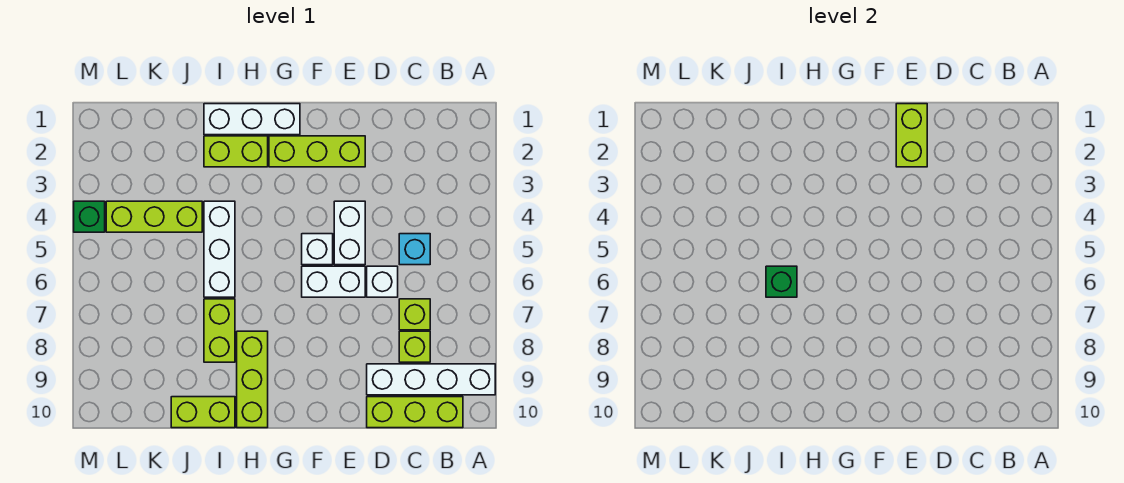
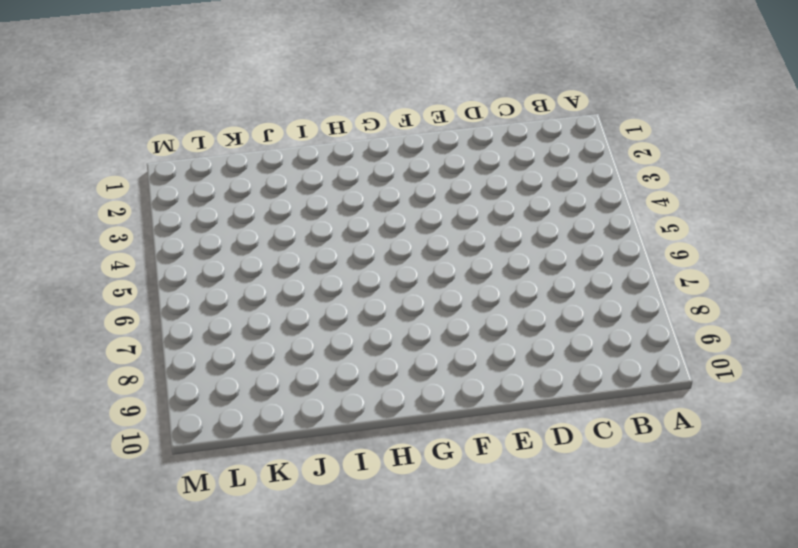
none -> white 1x4 brick [367,364,495,395]
none -> lime 1x3 brick [367,397,463,428]
none -> cyan 1x1 brick [399,234,430,265]

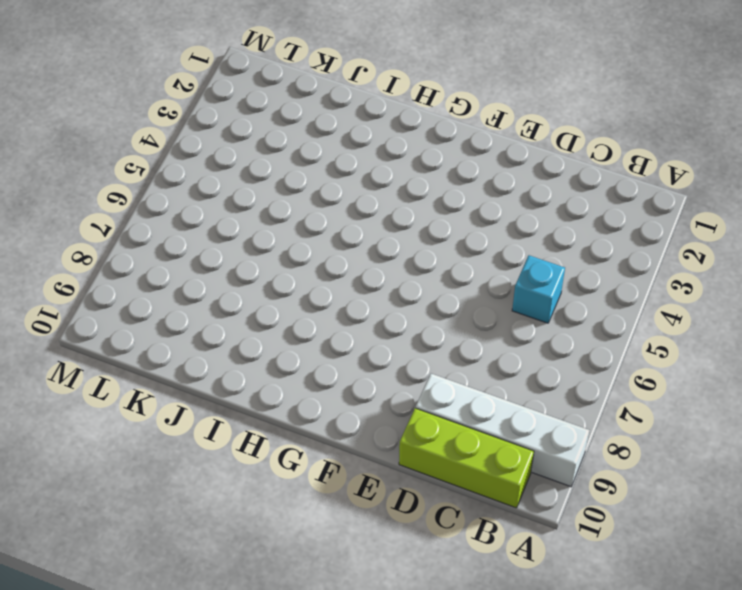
none -> lime 1x1 brick [399,299,430,330]
none -> lime 1x1 brick [399,331,430,362]
none -> white 1x1 brick [367,266,398,297]

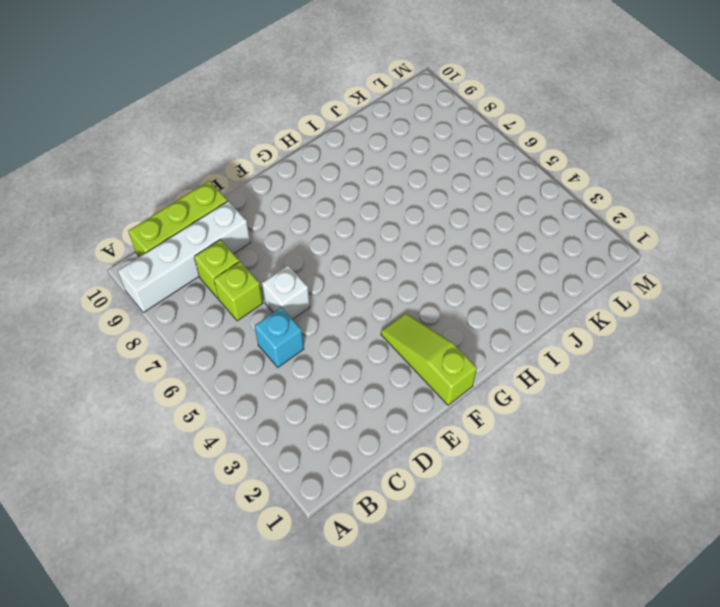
lime 1x3 slope [381,313,477,405] -> lime 1x3 brick [269,136,365,167]
none -> white 1x2 brick [334,201,365,265]
none -> white 1x2 brick [302,266,365,297]
none -> white 1x1 brick [302,234,333,265]

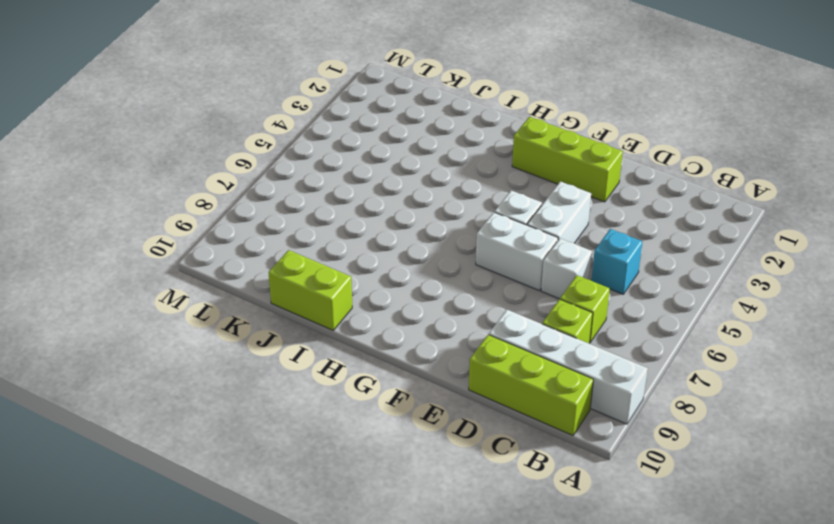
none -> white 1x3 brick [204,104,300,135]
none -> lime 1x2 brick [204,136,268,167]
none -> lime 1x3 brick [237,331,268,428]

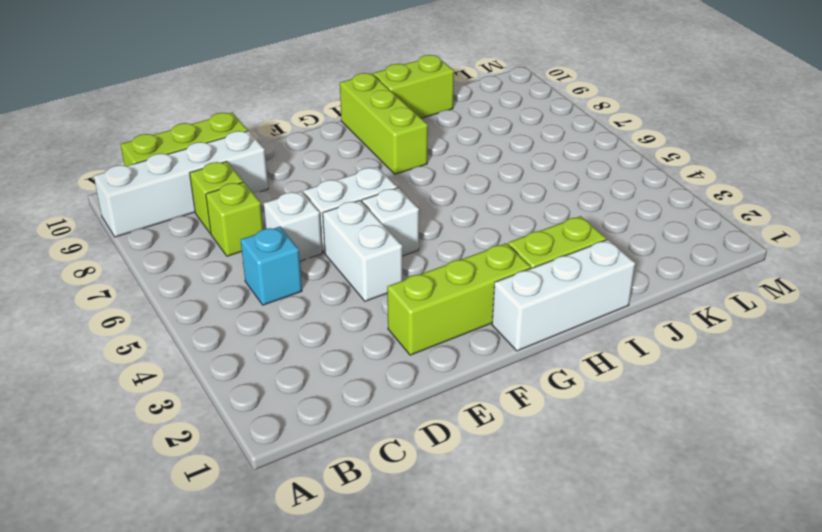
none -> white 1x3 brick [204,201,235,297]
none -> lime 1x2 brick [204,299,235,362]
none -> lime 1x3 brick [106,201,202,232]

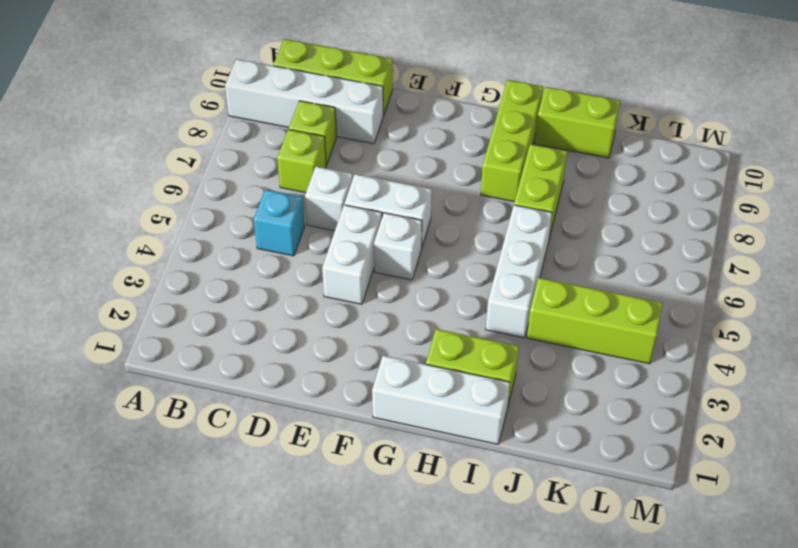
none -> lime 1x3 brick [269,136,365,167]
none -> green 1x1 brick [74,201,105,232]
none -> lime 1x2 brick [896,104,927,167]

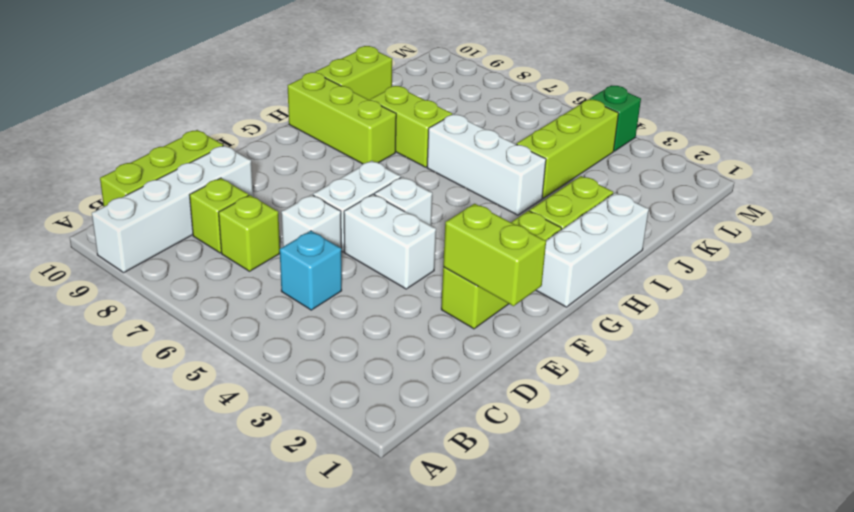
none -> green 1x1 brick [766,266,797,297]

